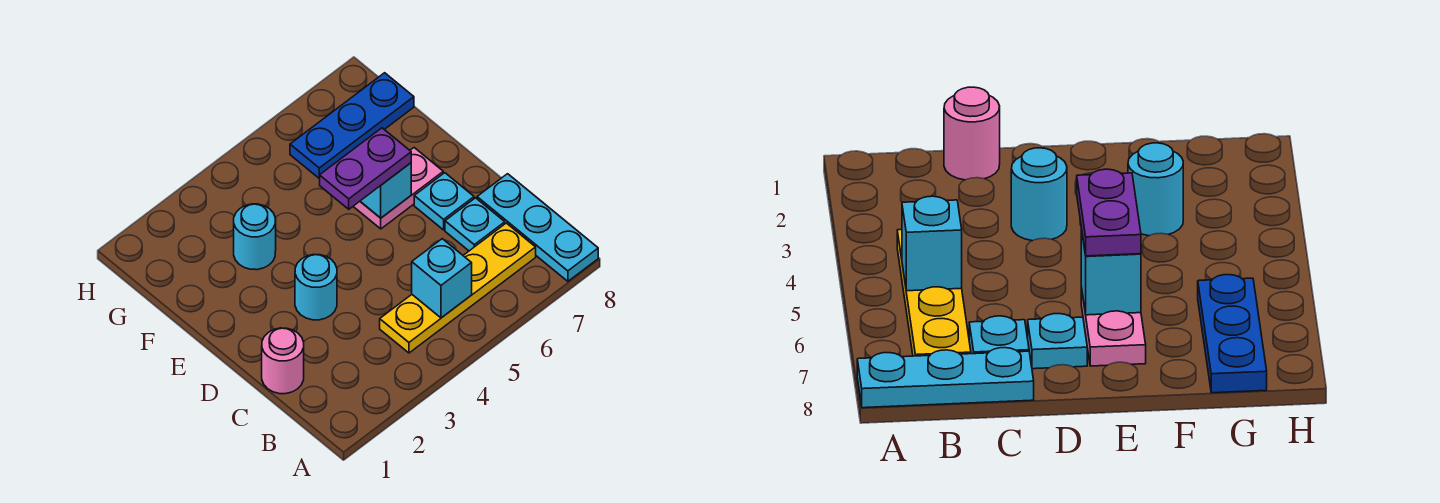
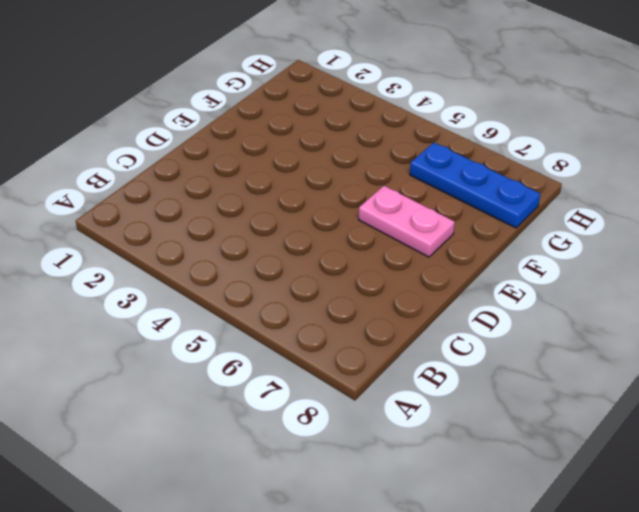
none -> cyan 1x3 plate [477,174,598,281]
none -> yellow 1x4 plate [380,223,536,353]
none -> pink 1x1 round brick [262,328,304,394]

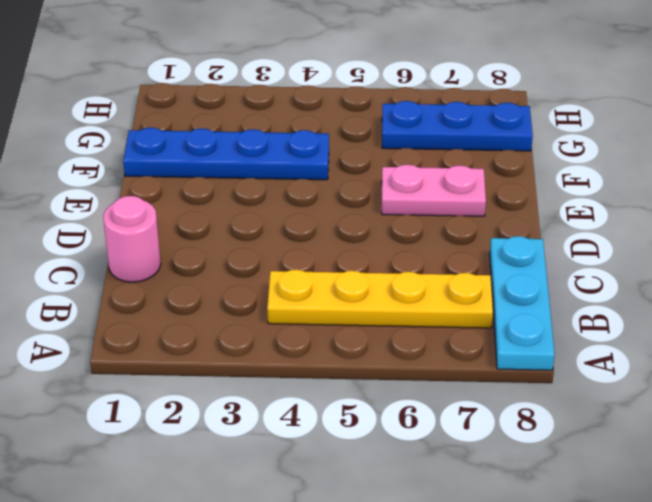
blue 1x4 plate [123,128,329,180] -> cyan 1x1 round brick [234,204,276,270]
none -> cyan 1x1 plate [445,198,505,251]
none -> cyan 1x1 round brick [295,254,337,320]
none -> cyan 1x1 plate [414,173,474,230]

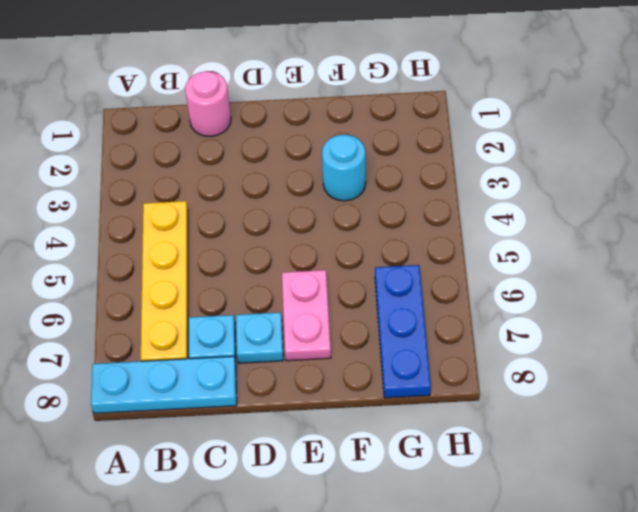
none -> cyan 1x1 round brick [295,254,337,320]
none -> cyan 1x1 brick [412,239,472,318]
none -> cyan 1x1 brick [360,163,411,218]

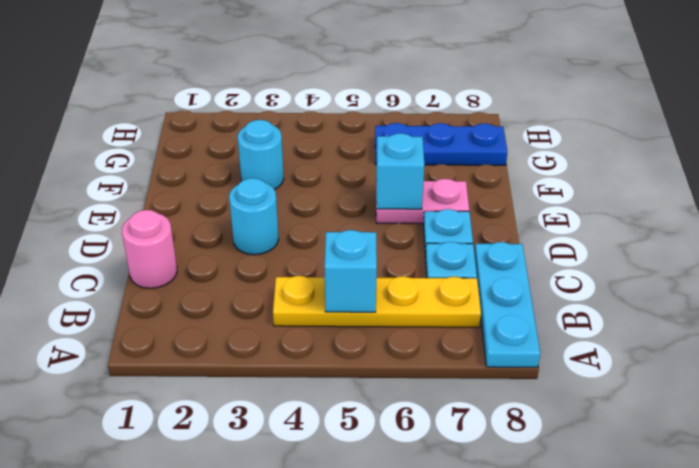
none -> purple 1x2 plate [319,128,411,209]

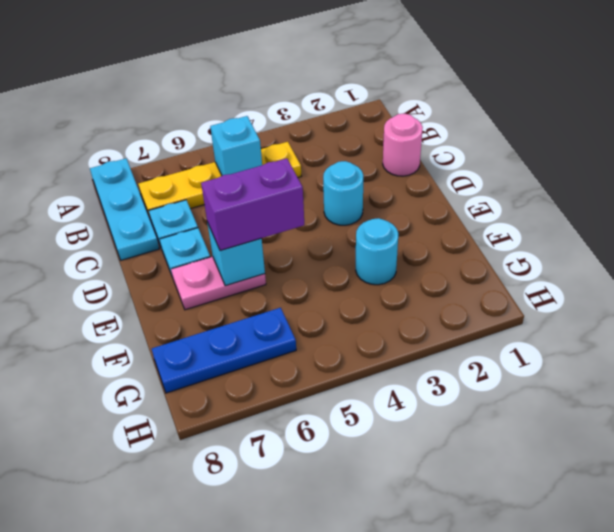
purple 1x2 brick [201,158,304,250] -> purple 1x2 plate [319,128,411,209]

